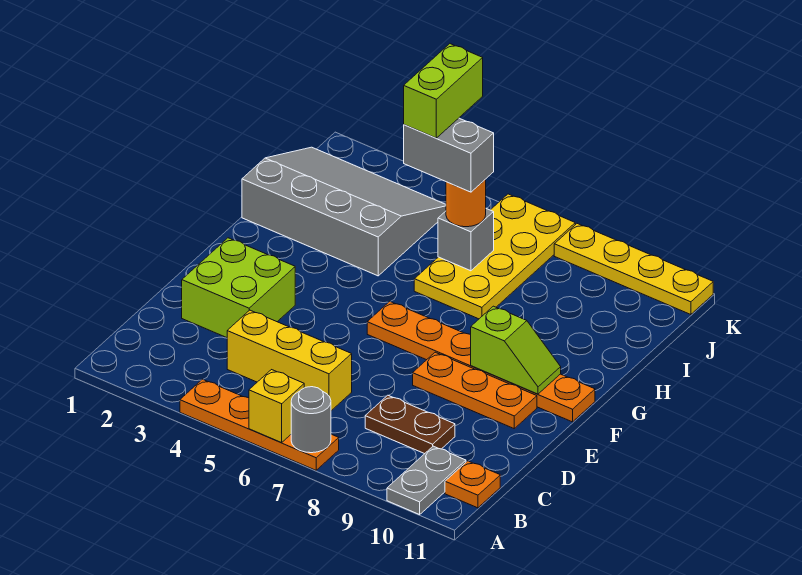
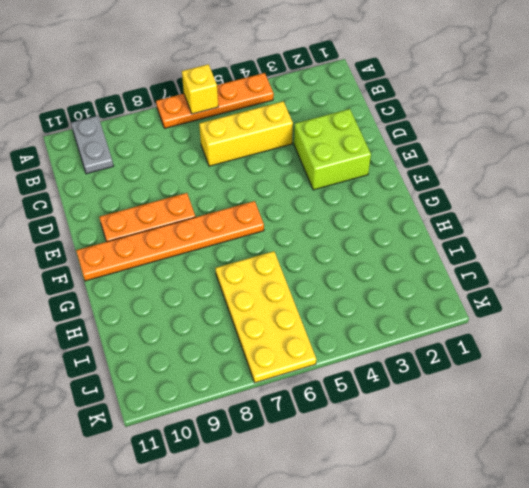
none -> orange 1x1 plate [445,461,500,508]
none -> brown 1x2 plate [365,395,455,454]
none -> grey 3x4 slope [242,147,446,276]

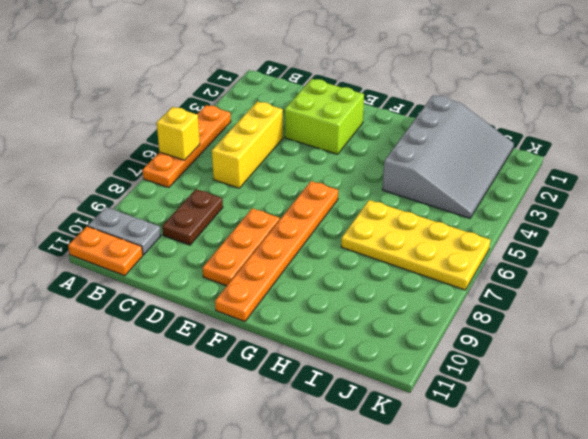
orange 1x2 plate [68,226,143,276] -> orange 1x1 plate [445,461,500,508]
none -> yellow 1x4 plate [554,224,713,315]
none -> grey 1x1 round brick [291,387,331,453]
none -> lime 1x2 slope [471,306,561,394]

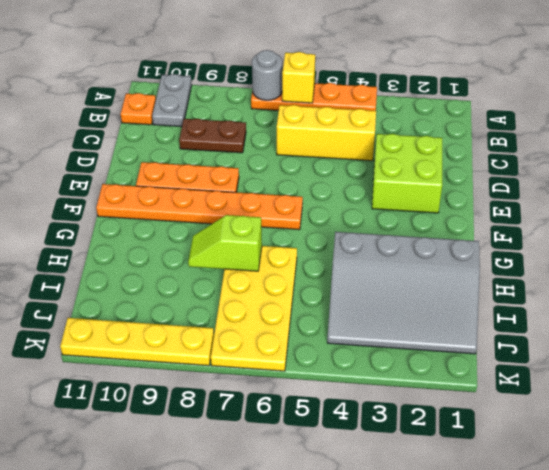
lime 1x2 slope [188,215,262,271] -> lime 1x2 slope moved to [471,306,561,394]
none -> grey 1x1 brick [438,208,494,271]
none -> orange 1x1 round brick [446,179,486,227]
none -> grey 1x2 brick [404,118,494,192]

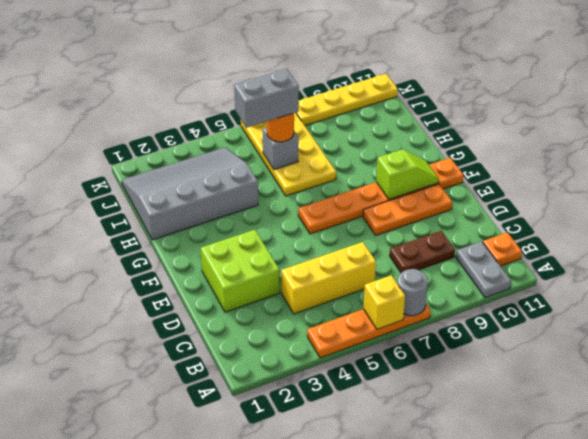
none -> lime 1x2 brick [404,44,483,138]

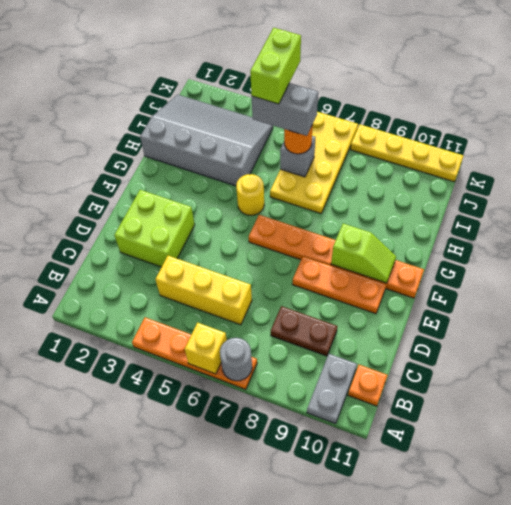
yellow 1x1 round brick [236,174,264,215] -> none

